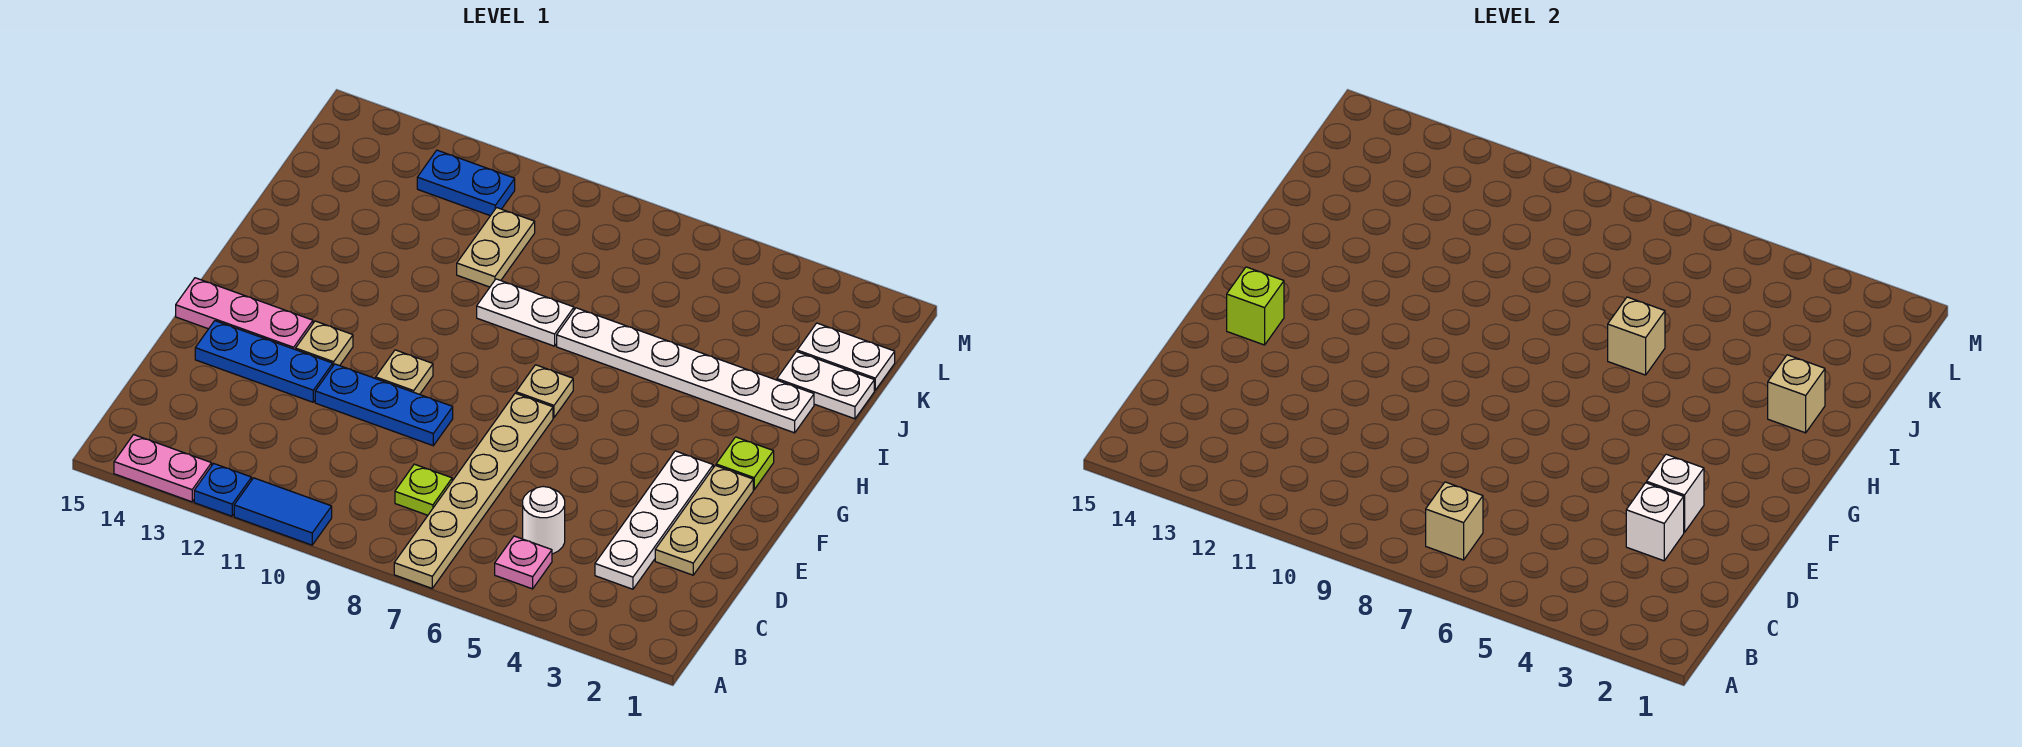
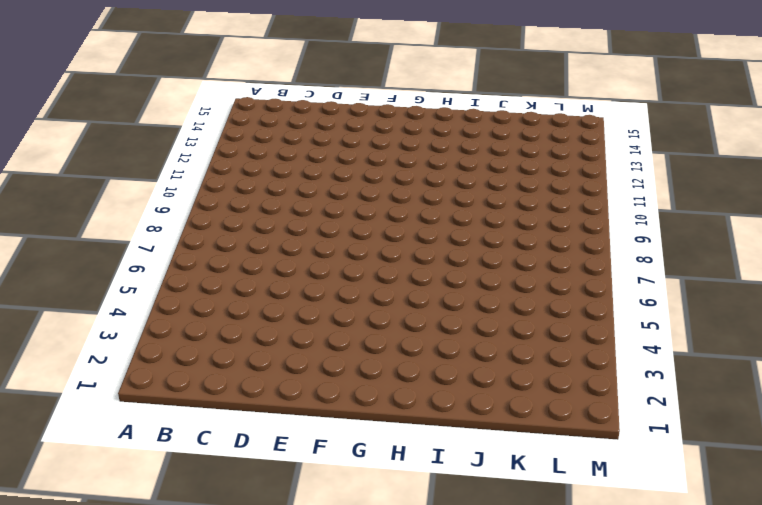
none -> tan 1x6 plate [394,393,553,588]
none -> blue 1x2 tile [234,478,332,545]
none -> blue 1x1 plate [194,463,252,516]

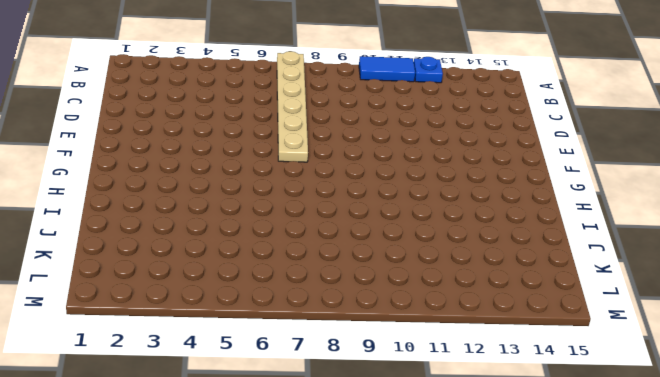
none -> pink 1x2 plate [114,435,212,502]
none -> pink 1x1 plate [495,536,552,589]
none -> white 1x4 plate [595,451,713,589]

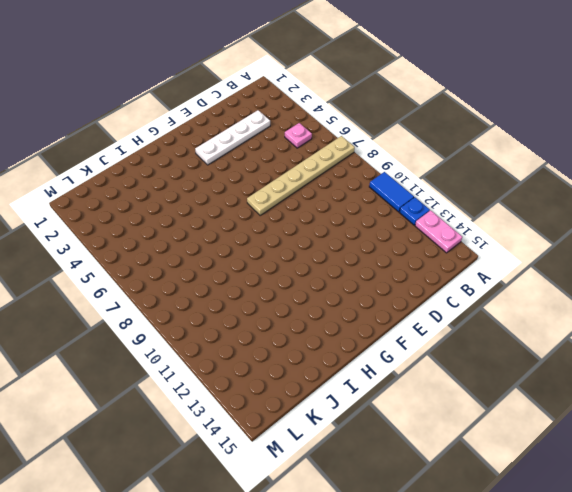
none -> white 1x1 round brick [523,487,565,554]
none -> lime 1x1 plate [395,464,452,515]
none -> tan 1x3 plate [655,465,753,575]

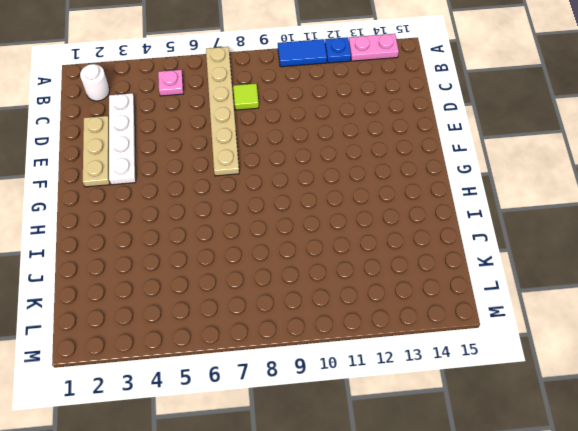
white 1x1 round brick [80,64,110,101] -> white 1x1 round brick moved to [523,487,565,554]
lime 1x1 tile [233,84,259,110] -> lime 1x1 plate [395,464,452,515]
none -> blue 1x3 plate [315,364,453,446]
none -> blue 1x3 plate [195,321,333,402]
none -> tan 1x1 plate [376,350,433,394]

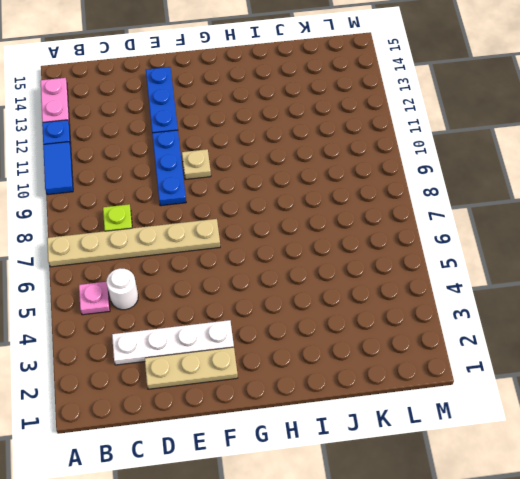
none -> tan 1x1 plate [296,321,353,366]
none -> pink 1x3 plate [176,278,313,350]
none -> lime 1x1 plate [716,437,774,490]

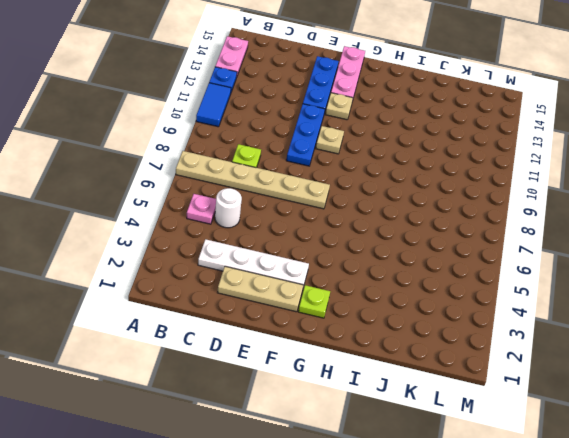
none -> tan 1x1 plate [516,365,573,418]
none -> white 1x6 plate [557,308,814,433]
none -> white 1x2 plate [477,279,574,346]

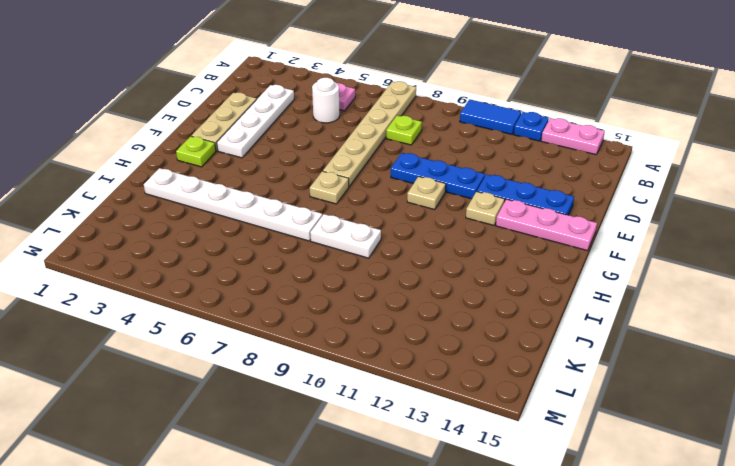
none -> white 1x2 plate [777,352,874,419]
none -> tan 1x2 plate [457,208,535,287]
none -> white 1x2 plate [797,323,895,390]

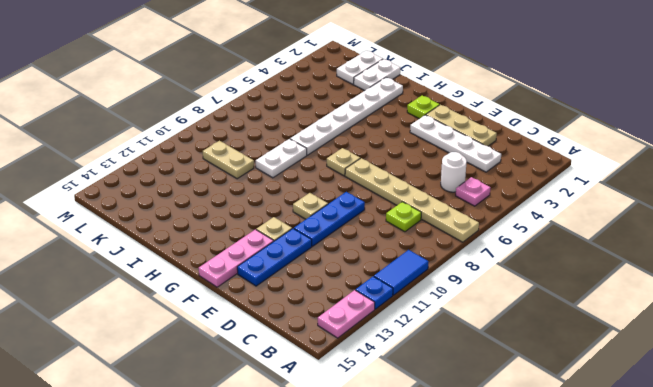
none -> blue 1x2 plate [417,150,515,216]
none -> tan 1x1 brick [1426,482,1483,560]
none -> white 1x1 brick [1626,483,1684,561]

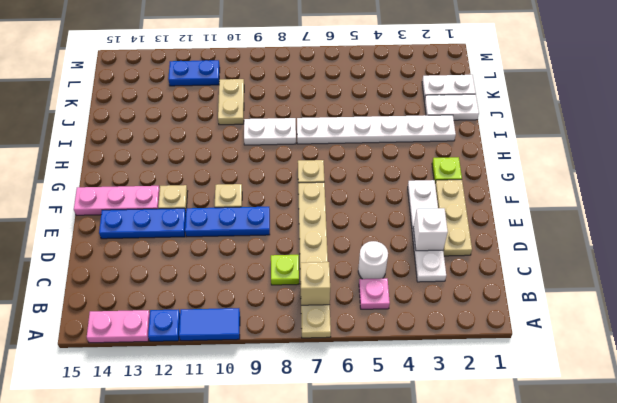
none -> white 1x1 brick [1647,454,1704,532]
none -> lime 1x1 brick [1227,267,1284,345]
none -> tan 1x1 brick [1768,355,1825,433]

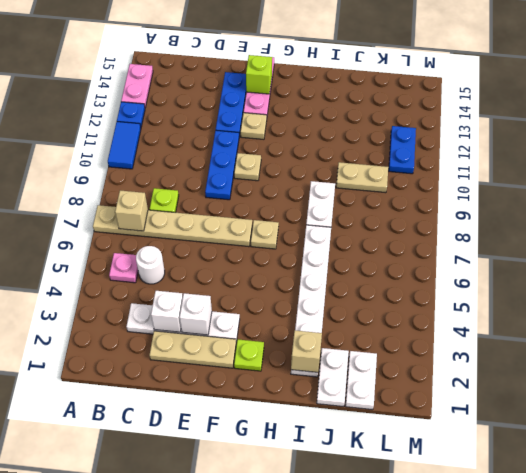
none -> tan 1x1 brick [1608,297,1665,375]

